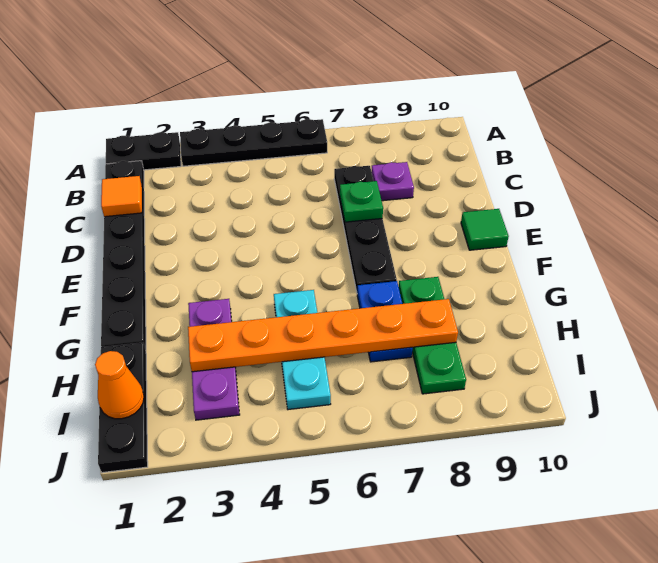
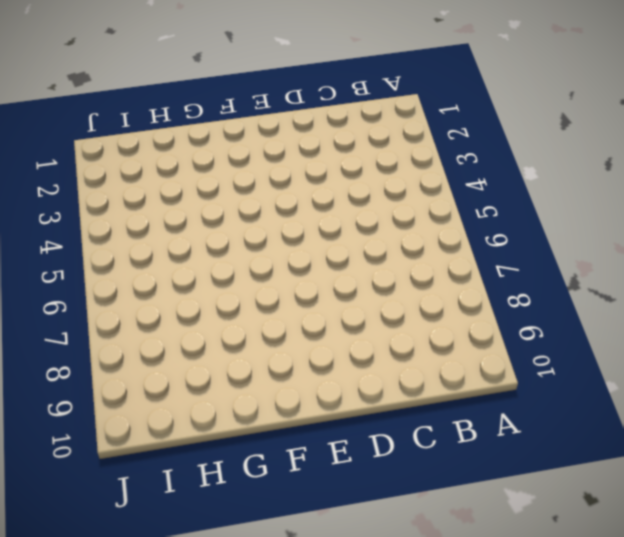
none -> black 1x2 plate [106,132,181,170]
none -> black 1x4 plate [180,119,327,166]
none -> black 1x6 plate [101,161,146,350]

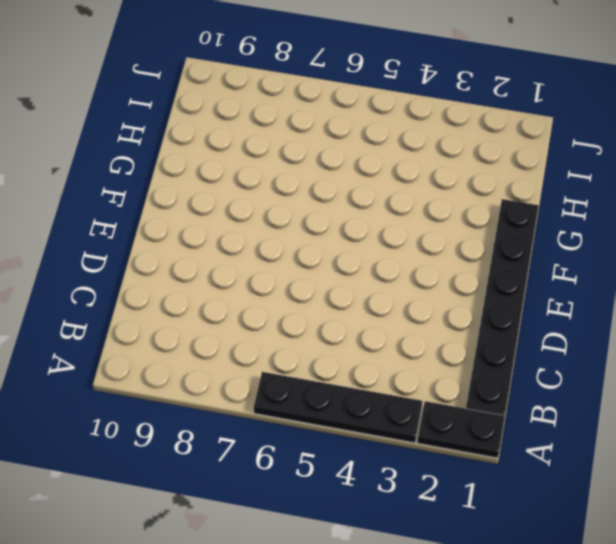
none -> black 1x4 plate [334,166,397,292]
none -> purple 1x1 plate [372,162,414,201]
none -> green 1x1 tile [461,209,509,250]

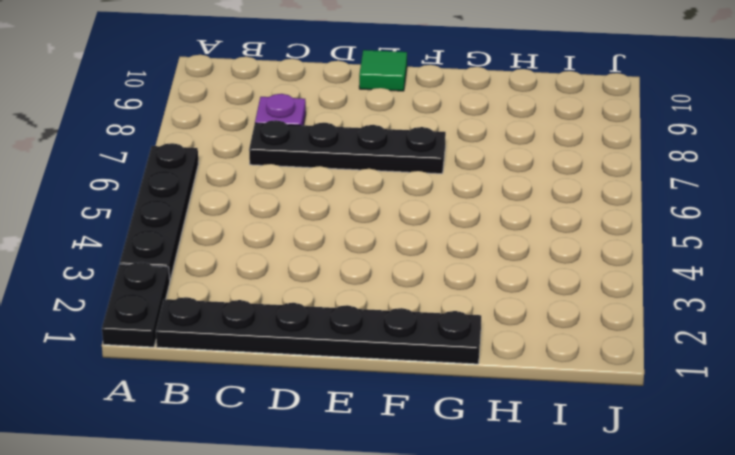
none -> purple 1x3 plate [188,299,240,420]
none -> cyan 1x3 plate [274,290,331,410]
none -> blue 1x2 plate [357,281,413,362]

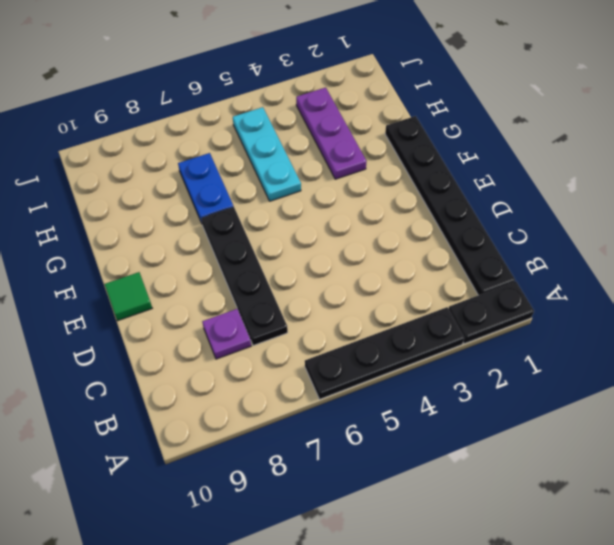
none -> green 1x3 plate [399,277,466,394]
none -> black 1x3 plate [98,343,148,473]
none -> orange 1x1 tile [101,176,142,217]

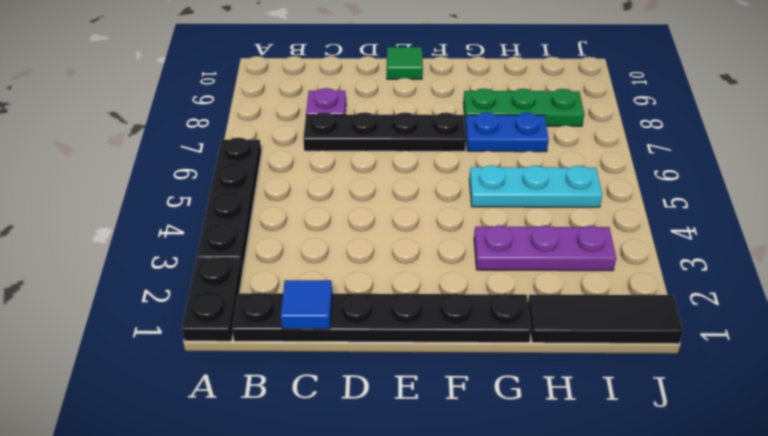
blue 1x1 tile [281,280,332,329] -> orange 1x1 tile [101,176,142,217]
black 1x3 tile [528,295,683,344] -> black 1x3 plate [98,343,148,473]
none -> green 1x1 plate [340,181,383,222]
none -> orange 1x6 plate [188,299,458,372]
none -> orange 1x1 cone [95,351,144,419]

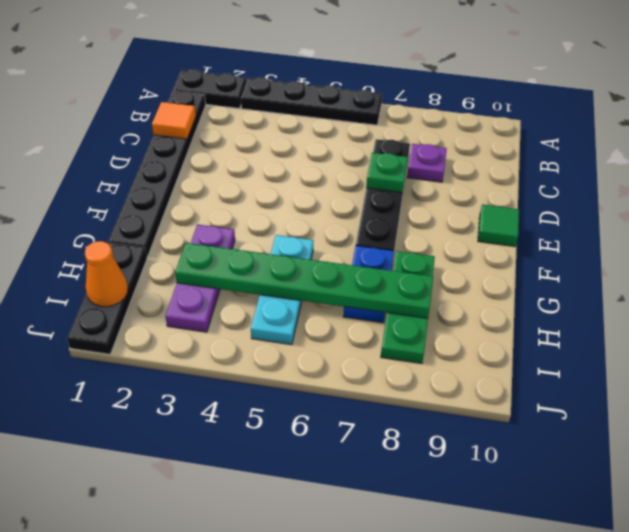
green 1x6 plate [175,243,433,318] -> orange 1x6 plate [188,299,458,372]

